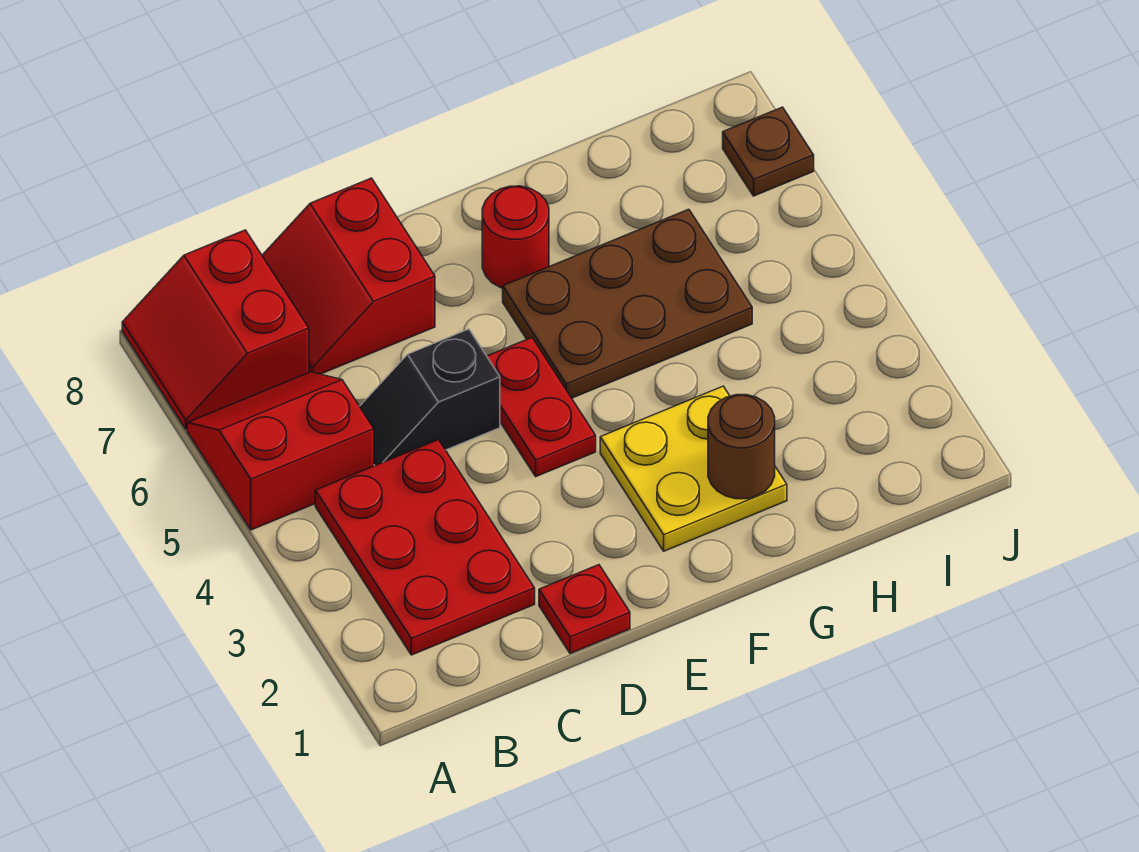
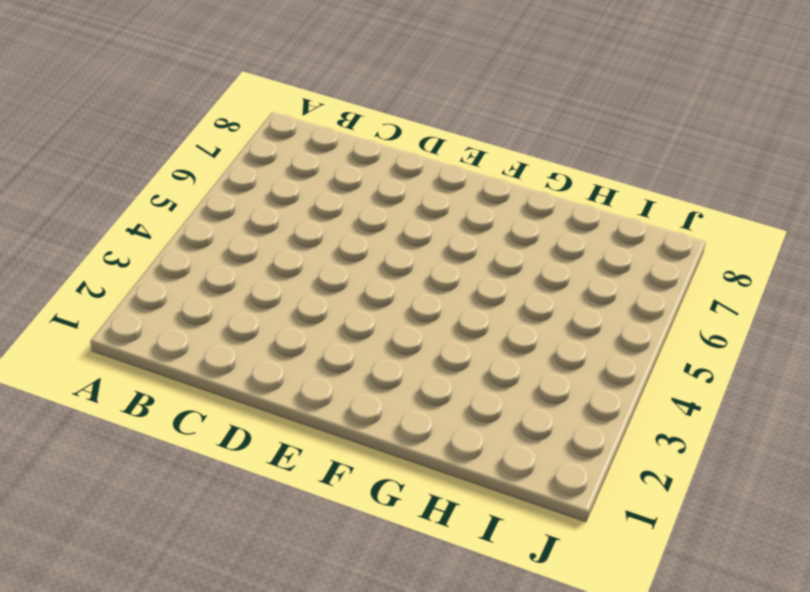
none -> red 2x2 slope [187,372,374,530]
none -> red 2x2 slope [122,230,309,429]
none -> red 2x3 plate [315,440,535,655]

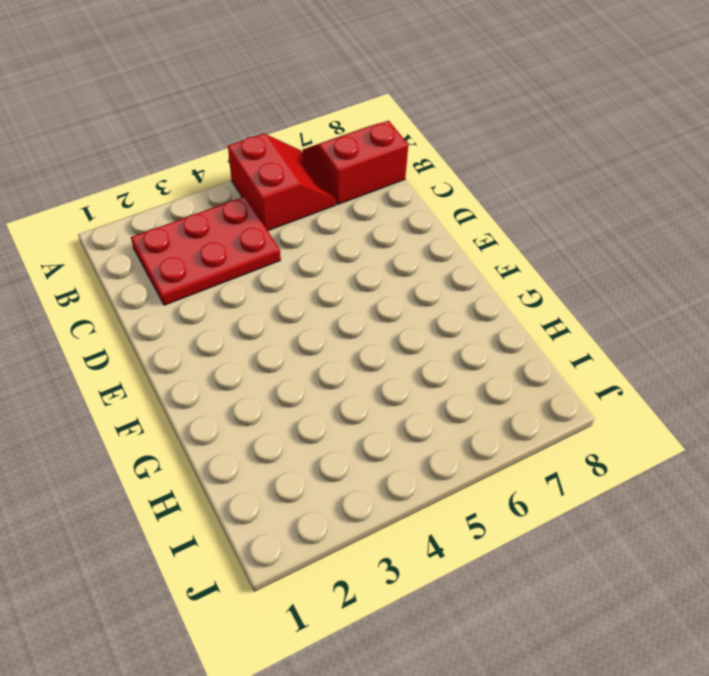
none -> black 1x2 slope [360,329,500,466]
none -> red 2x2 slope [262,178,435,374]
none -> red 1x1 plate [539,565,630,653]

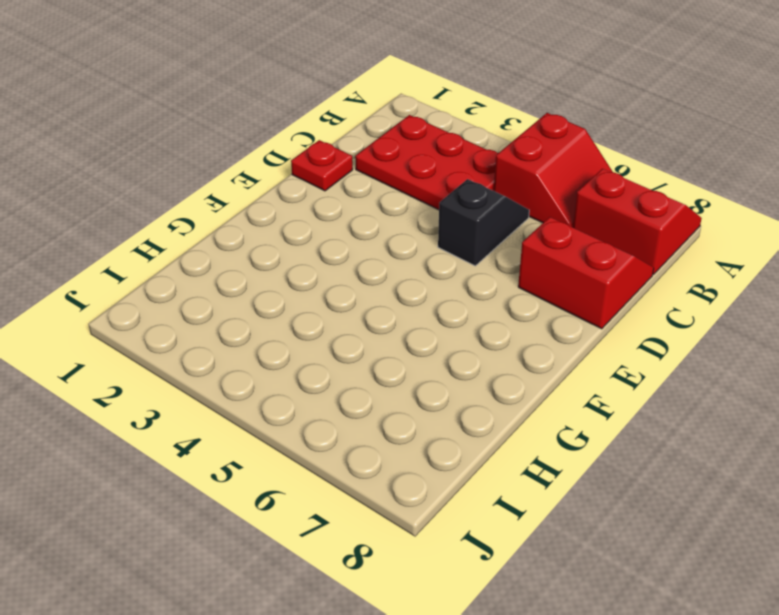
none -> red 1x2 plate [487,338,596,476]
none -> yellow 2x2 plate [600,386,787,551]
none -> brown 2x3 plate [503,209,752,398]

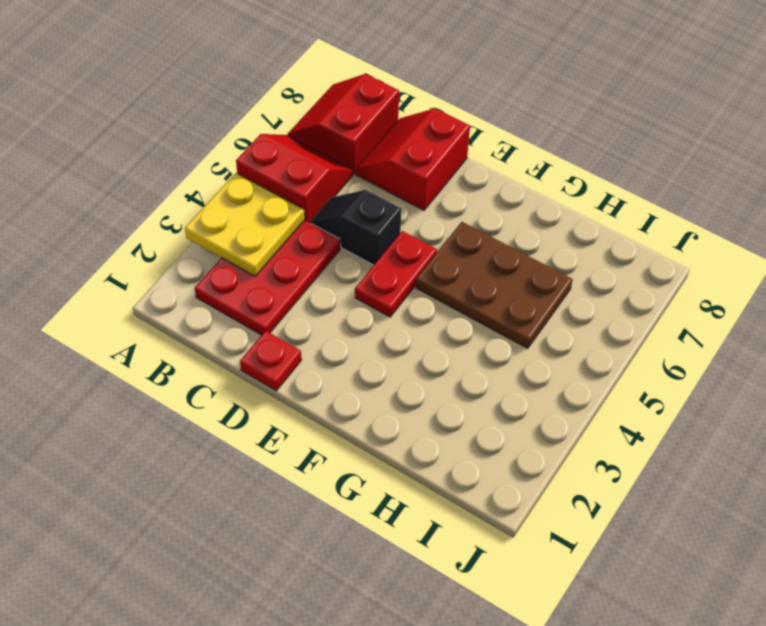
yellow 2x2 plate [185,173,305,276] -> yellow 2x2 plate moved to [600,386,787,551]
none -> red 1x1 round brick [482,186,549,288]
none -> brown 1x1 plate [723,107,814,196]
none -> brown 1x1 round brick [708,395,775,499]

